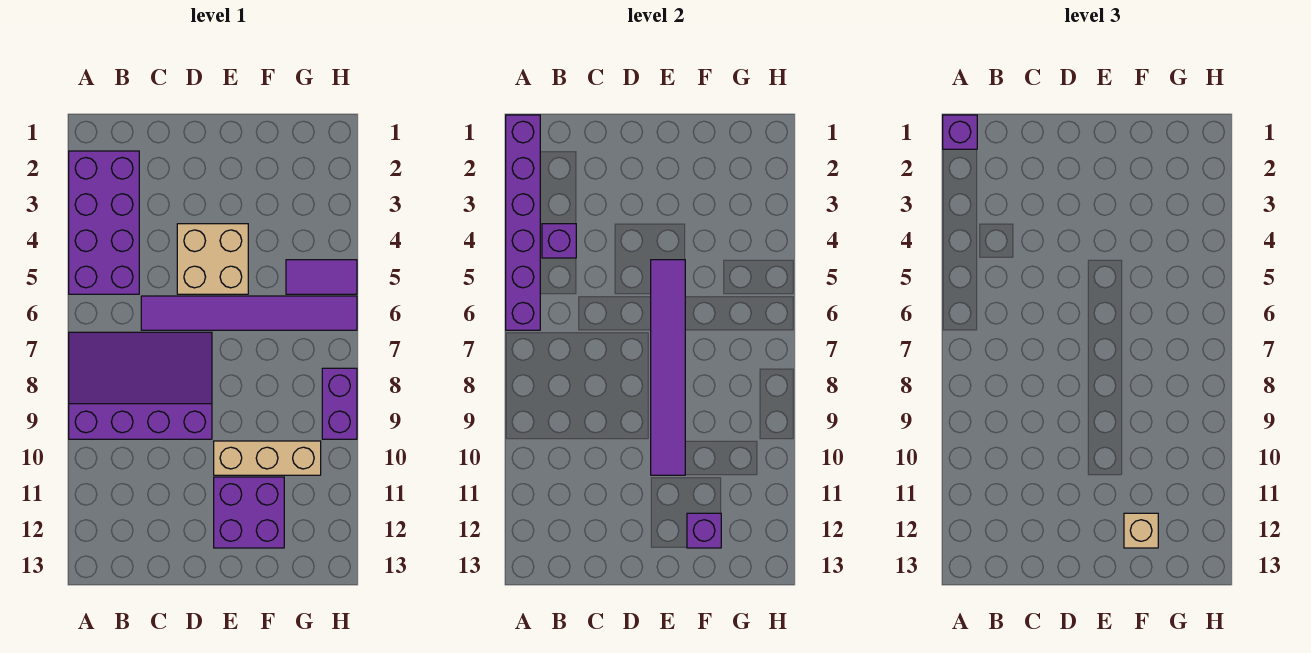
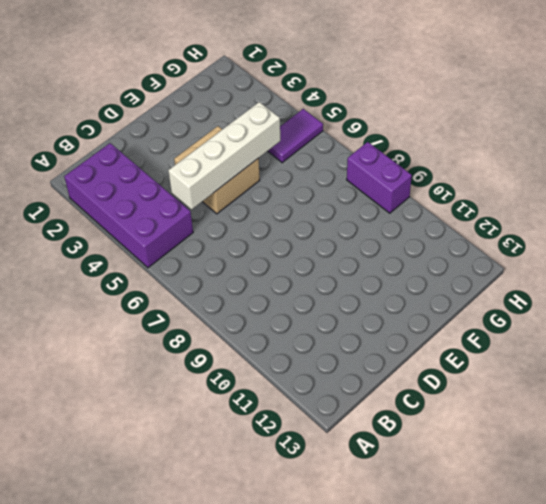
white 1x4 brick [168,102,280,210] -> purple 1x6 tile [651,260,685,475]
none -> purple 3x4 slope [69,332,212,439]
none -> purple 1x6 tile [141,296,357,330]
none -> tan 1x3 brick [214,441,321,475]

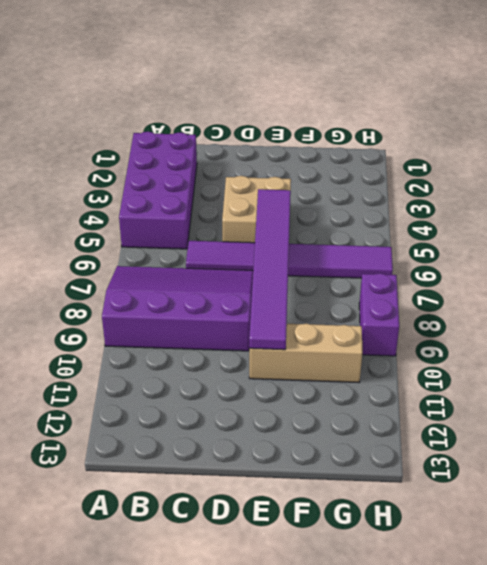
none -> purple 2x2 brick [214,477,284,548]
none -> purple 1x2 tile [286,260,357,294]
none -> purple 1x6 brick [506,115,540,330]

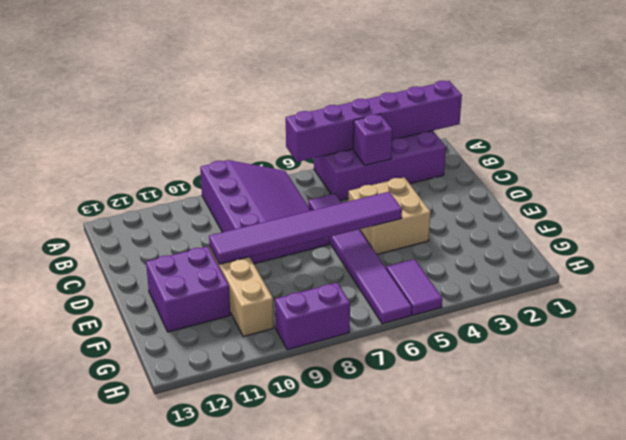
none -> purple 1x1 brick [687,513,721,548]
none -> purple 1x1 brick [943,115,977,149]
none -> tan 1x1 brick [1124,513,1158,548]

